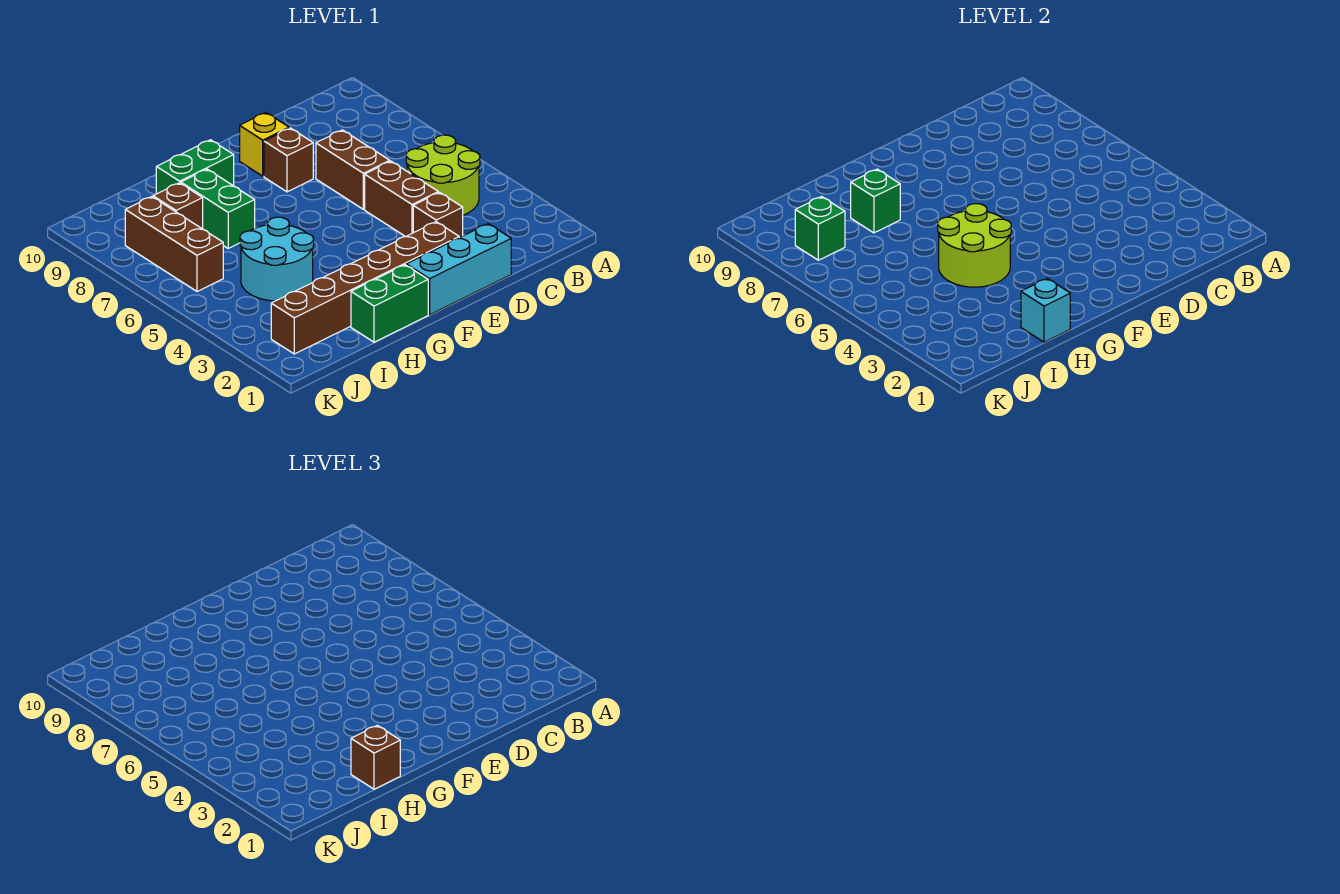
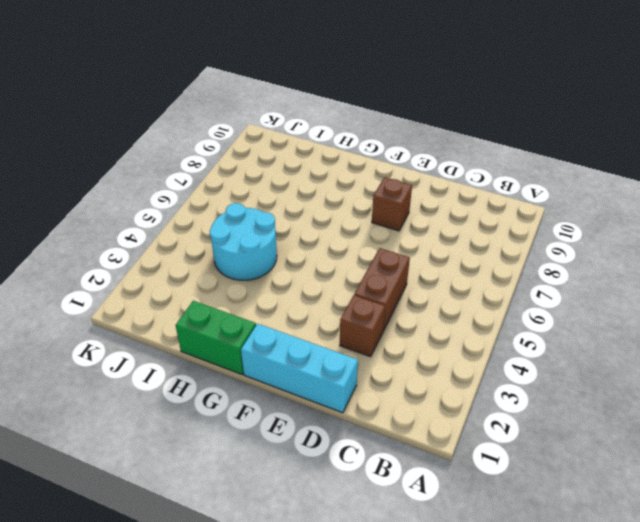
none -> lime 2x2 round brick [406,135,480,215]
none -> brown 1x2 brick [316,130,390,209]
none -> brown 1x6 brick [271,222,459,354]

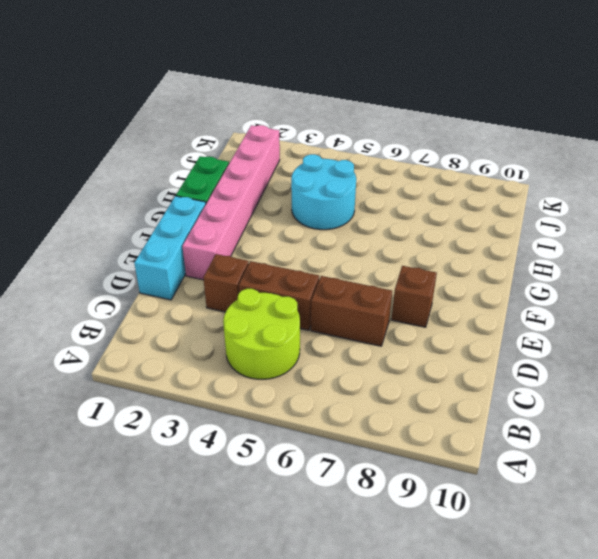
pink 1x6 brick [182,125,280,280] -> brown 1x6 brick [271,222,459,354]
none -> yellow 1x1 brick [240,113,289,176]
none -> green 1x2 brick [156,140,234,194]
none -> green 1x2 brick [181,169,255,248]

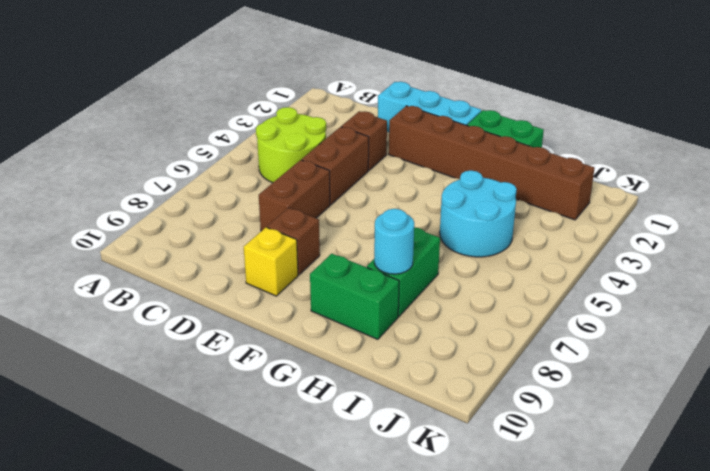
cyan 1x1 round brick [374,209,414,274] -> green 1x1 brick [851,169,900,233]
none -> brown 1x1 brick [153,183,203,229]
none -> brown 1x3 brick [125,197,223,292]
none -> lime 2x2 round brick [938,204,1011,287]

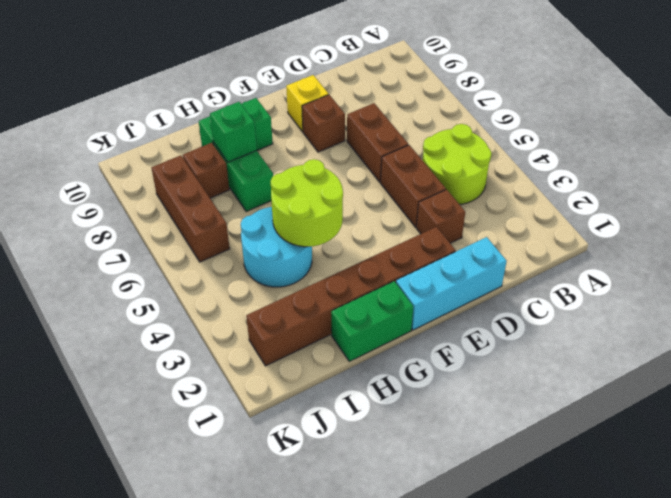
none -> cyan 1x1 brick [1021,278,1070,342]
none -> green 1x1 brick [795,197,845,260]
none -> brown 1x1 brick [351,725,400,789]

